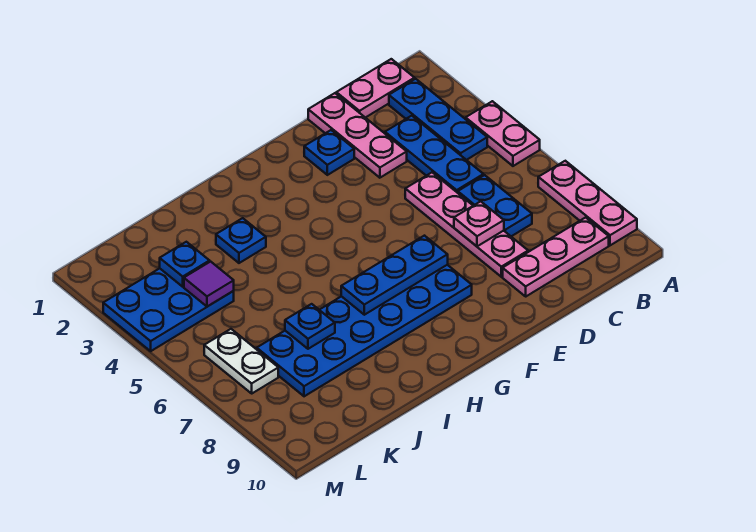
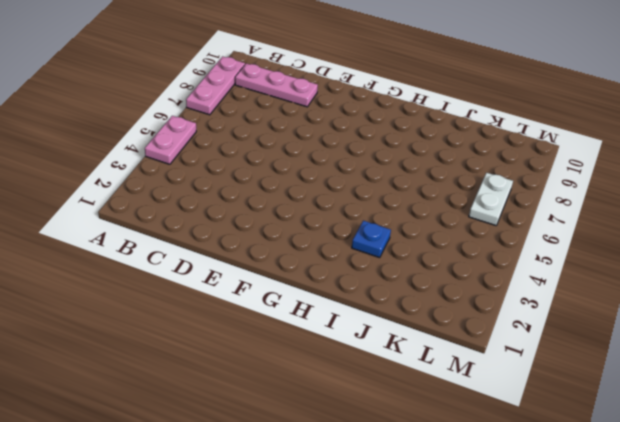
none -> pink 1x2 plate [336,59,415,118]
none -> blue 1x3 plate [389,79,487,160]
none -> blue 1x3 plate [385,116,483,193]

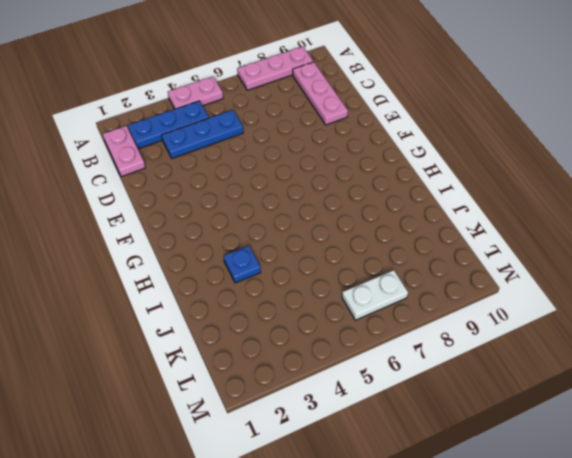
none -> blue 1x2 plate [458,175,532,236]
none -> pink 1x3 plate [308,93,407,178]
none -> pink 1x4 plate [405,172,528,277]

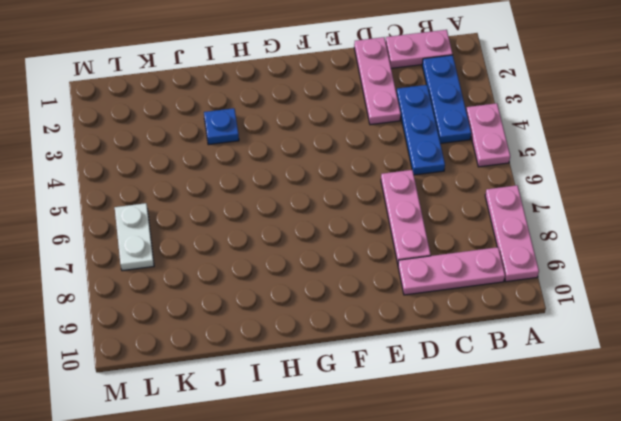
pink 1x3 plate [381,170,431,264] -> pink 1x4 plate [405,172,528,277]
none -> blue 1x2 plate [458,175,532,236]
none -> blue 1x1 plate [304,130,354,175]
none -> blue 2x6 plate [257,265,472,396]

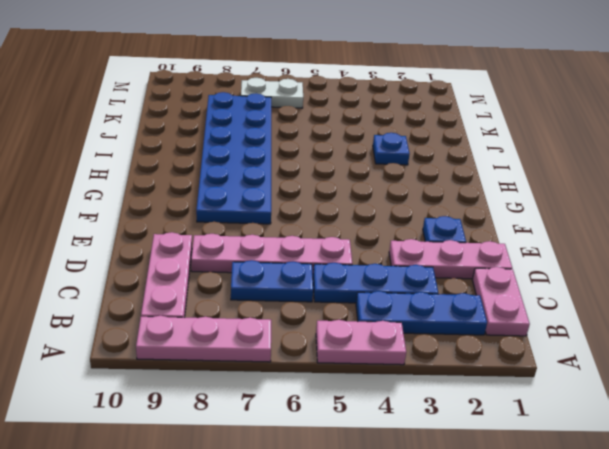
none -> blue 2x3 plate [103,268,234,351]
none -> pink 1x1 plate [454,201,504,246]
none -> blue 1x3 plate [341,236,448,315]

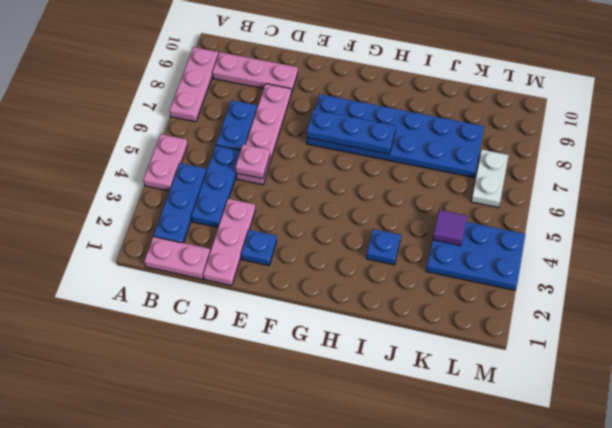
pink 1x1 plate [235,144,270,179] -> pink 1x1 plate moved to [454,201,504,246]
none -> blue 1x1 plate [285,304,335,349]
none -> blue 1x1 plate [160,242,210,287]

